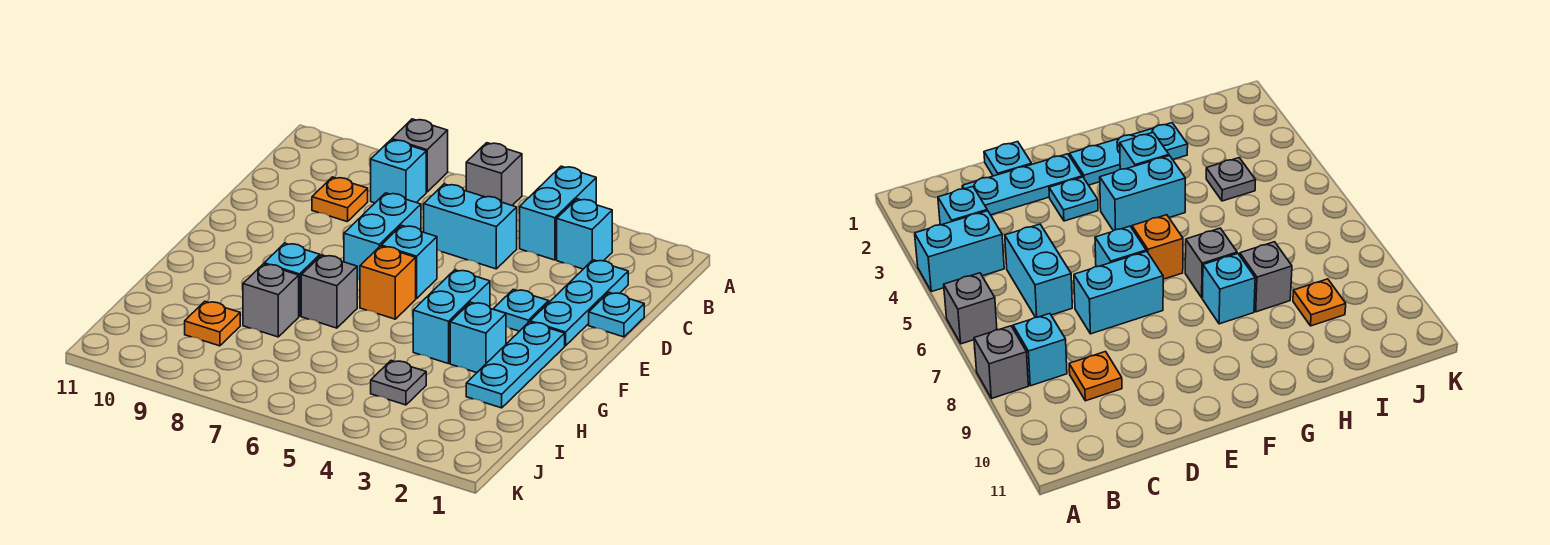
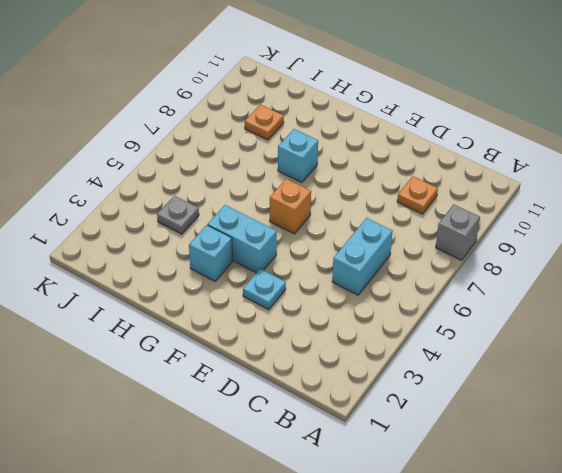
none -> cyan 1x2 brick [520,166,596,260]
none -> grey 1x1 brick [466,143,522,205]
none -> cyan 1x1 brick [557,199,612,269]

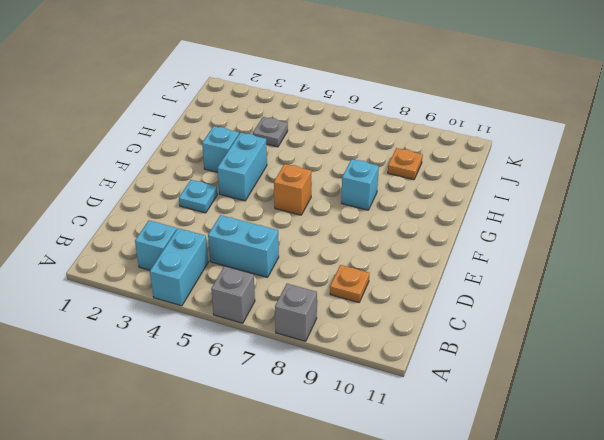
none -> cyan 1x1 brick [371,140,426,203]
none -> cyan 1x3 plate [530,260,628,346]
none -> cyan 1x1 plate [589,292,644,337]

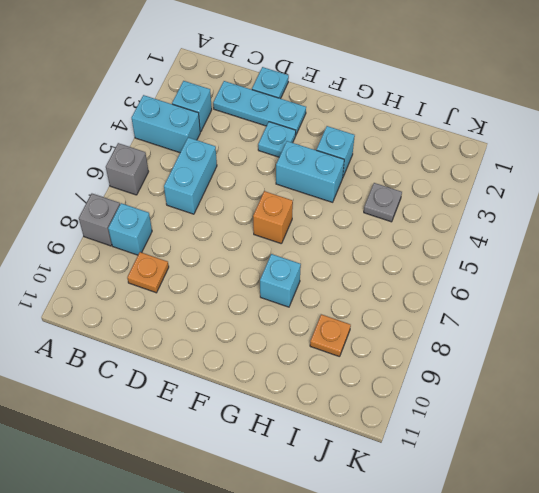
none -> cyan 1x2 brick [344,193,421,280]
none -> cyan 1x1 brick [381,225,437,298]
none -> cyan 1x3 plate [466,322,565,408]

